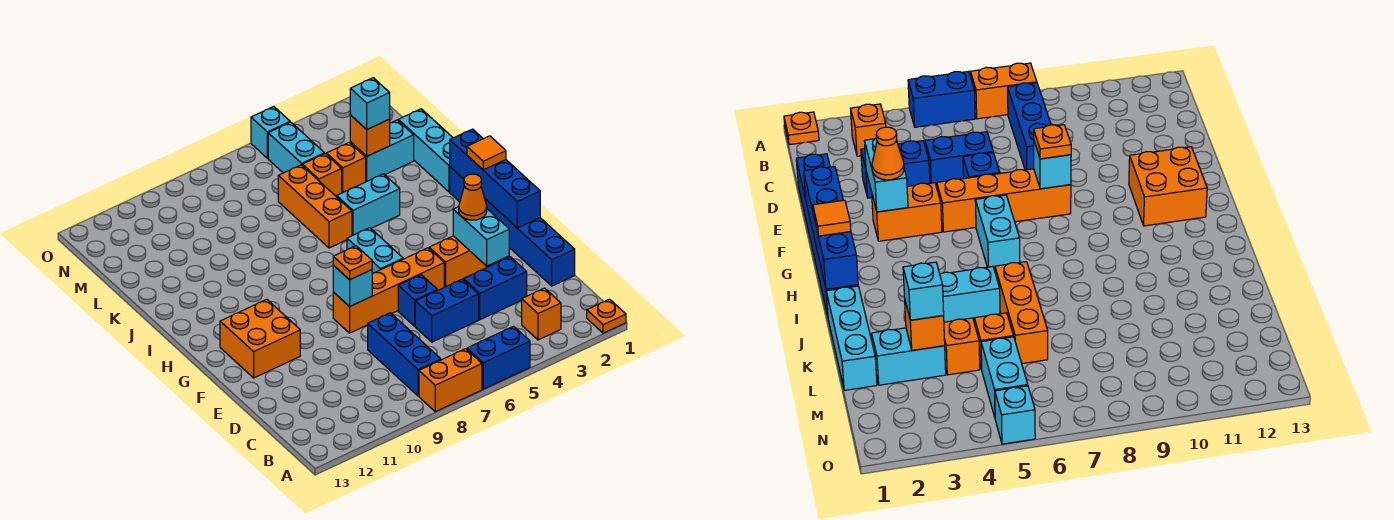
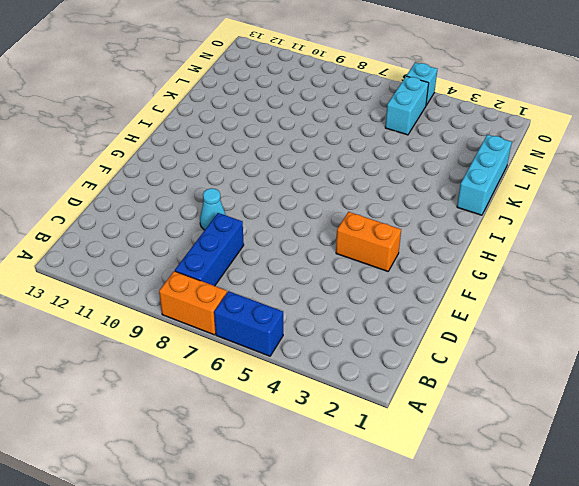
cyan 1x1 cone [200,188,226,230] -> none
none -> orange 1x1 plate [587,299,626,333]
none -> orange 1x1 brick [522,288,561,340]
none -> blue 1x6 brick [450,167,575,286]

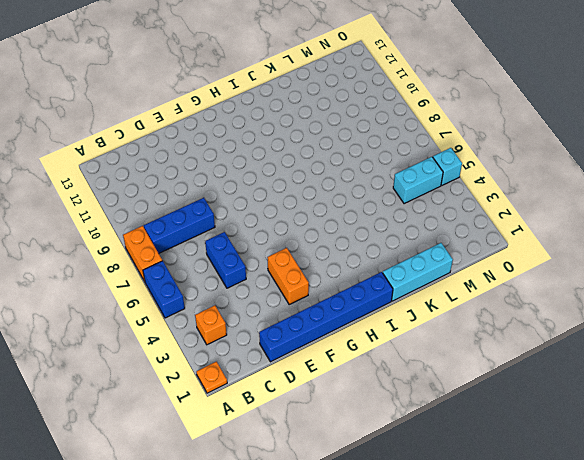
none -> blue 1x2 brick [463,257,527,320]
none -> blue 1x1 brick [398,275,438,326]
none -> orange 1x4 brick [333,248,444,333]

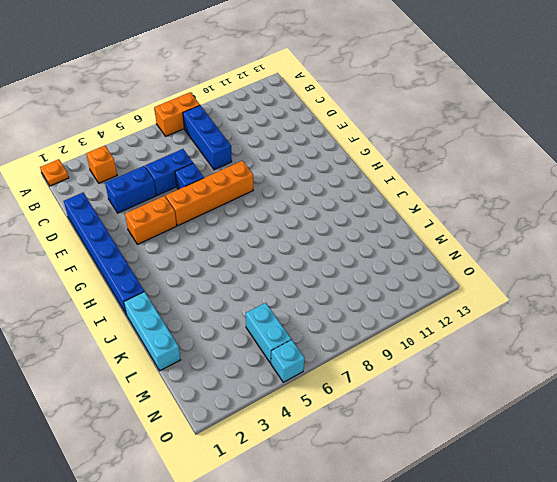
none -> blue 1x2 brick [467,326,530,389]
none -> orange 2x2 brick [220,299,300,378]
none -> cyan 1x2 brick [347,228,403,273]

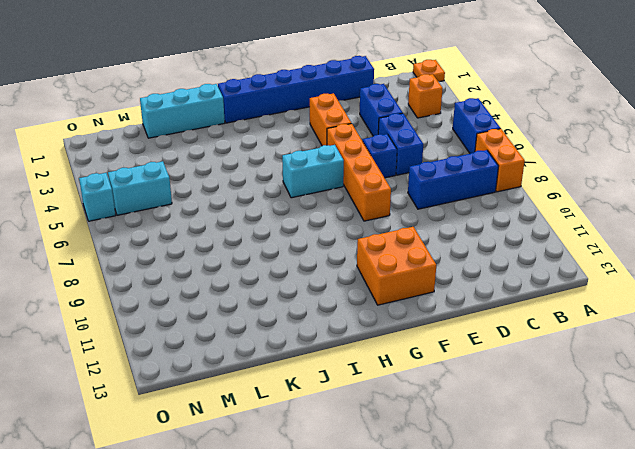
none -> cyan 1x2 brick [337,174,400,236]
none -> orange 1x3 brick [278,165,352,248]
none -> cyan 1x2 brick [350,120,414,182]

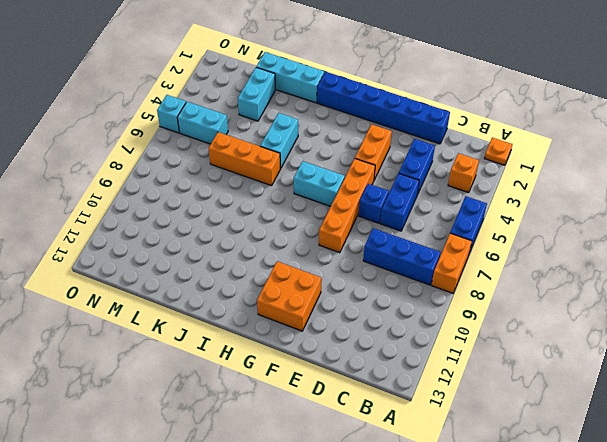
none -> orange 1x1 brick [326,143,366,193]
none -> orange 1x1 brick [302,154,342,197]
none -> cyan 1x2 brick [453,207,509,266]

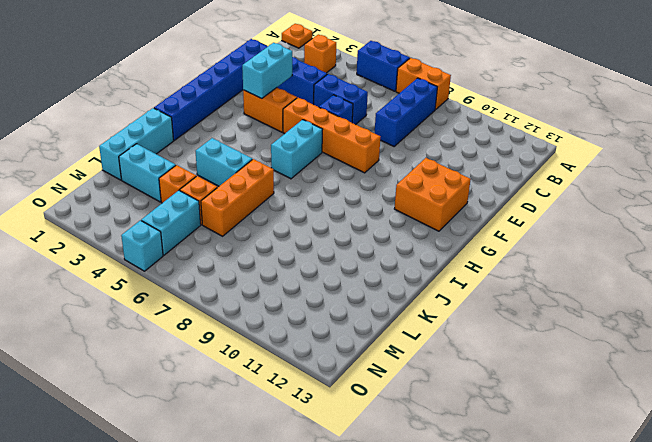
none -> blue 1x4 brick [450,129,540,228]
none -> cyan 1x1 brick [333,265,372,307]
none -> orange 1x1 brick [350,115,390,156]

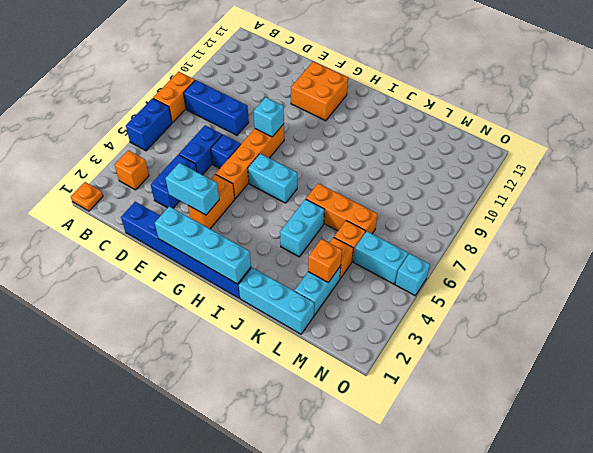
cyan 1x4 brick [155,206,251,284] -> blue 1x4 brick [450,129,540,228]
none -> orange 1x1 cone [459,174,487,220]
none -> orange 1x1 plate [333,246,372,280]
none -> orange 1x1 tile [467,136,506,170]

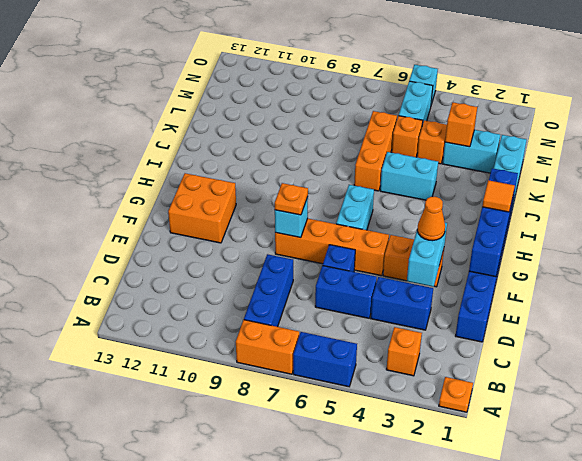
none -> cyan 1x1 brick [350,78,390,129]

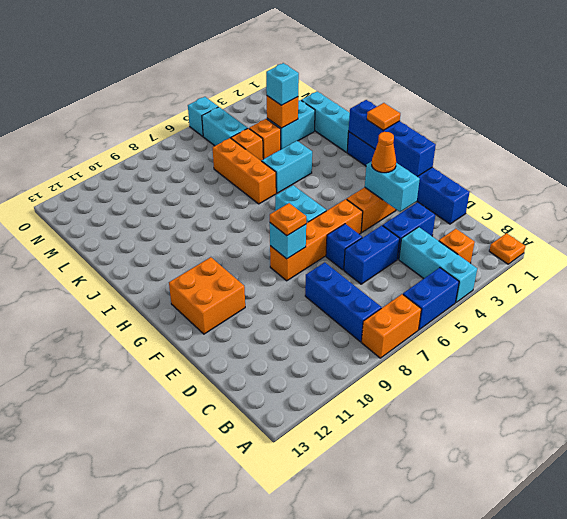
cyan 1x3 brick [399,227,477,302] -> none

